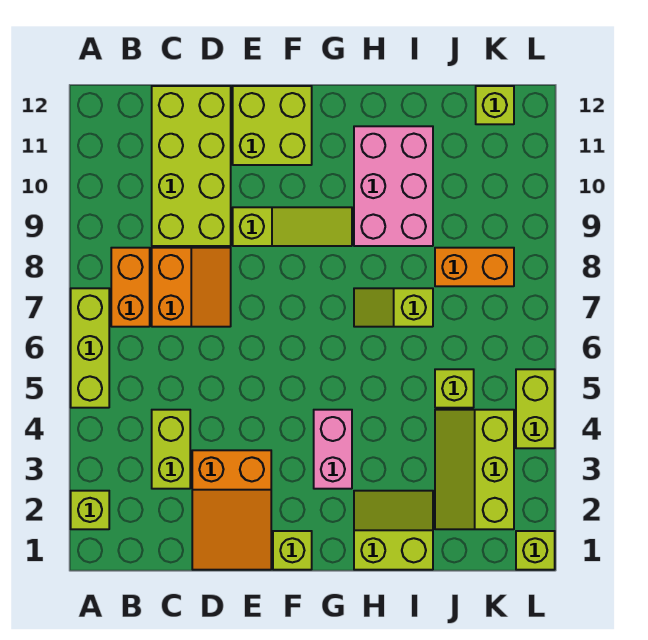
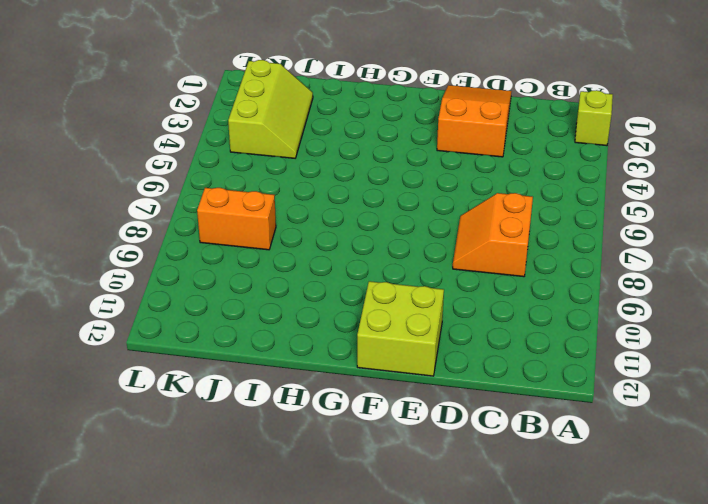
none -> lime 1x3 brick [71,288,109,408]
none -> orange 1x2 brick [111,248,150,327]
none -> lime 1x2 brick [152,410,190,489]

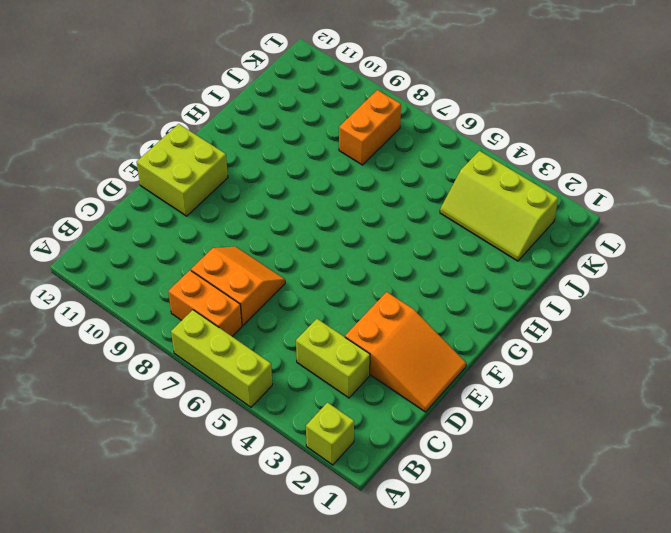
none -> lime 2x4 brick [152,86,231,246]
none -> lime 1x3 slope [233,207,352,246]
none -> lime 1x1 brick [273,531,312,570]

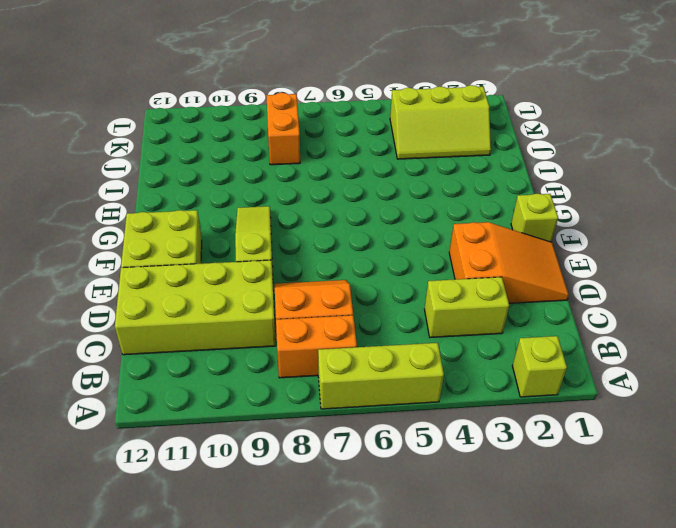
none -> pink 1x2 brick [314,410,352,489]
none -> lime 2x2 slope [354,491,433,570]
none -> lime 1x2 slope [354,288,433,327]

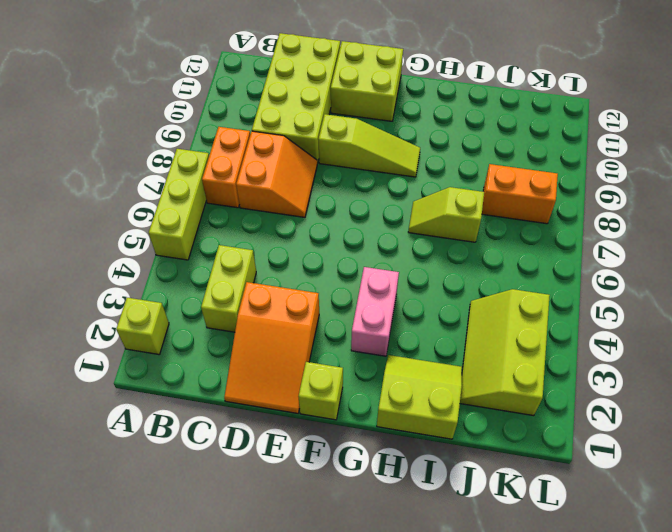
none -> pink 2x3 brick [354,126,433,246]
none -> lime 1x1 brick [435,369,474,408]
none -> lime 1x1 brick [476,86,514,124]

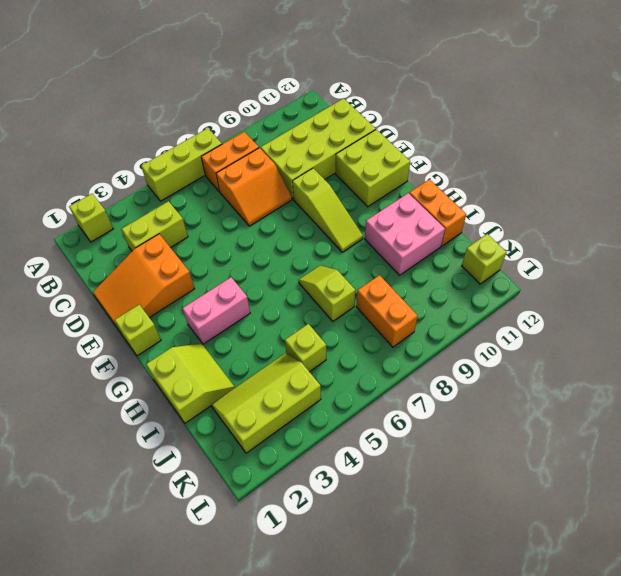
pink 2x2 brick [365,193,445,275] -> pink 2x3 brick [354,126,433,246]
orange 1x2 brick [409,179,466,246] -> none
none -> lime 1x1 brick [516,531,555,570]
none -> lime 1x2 brick [516,369,555,448]

